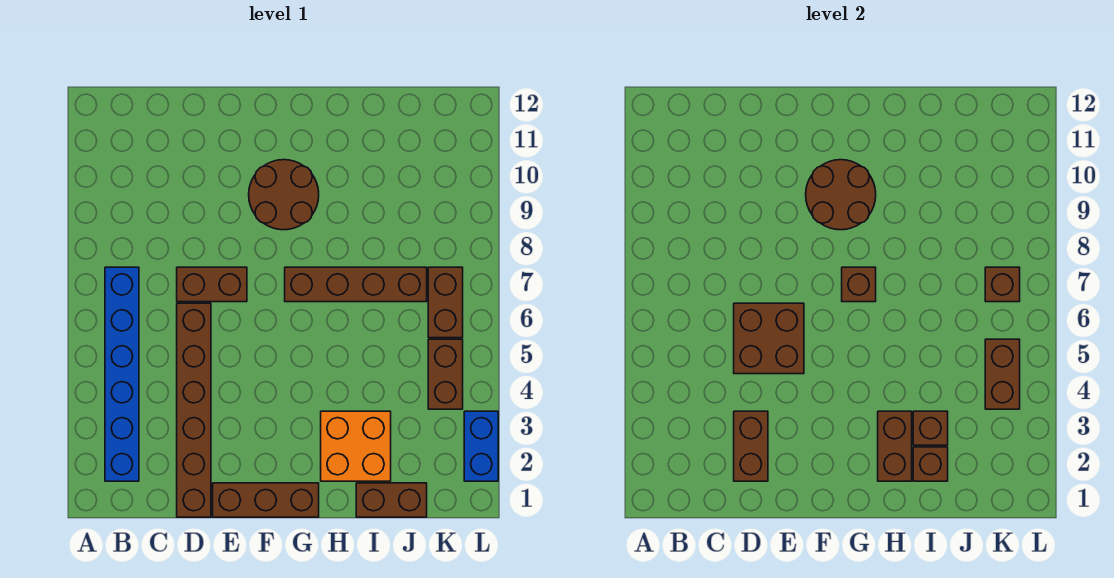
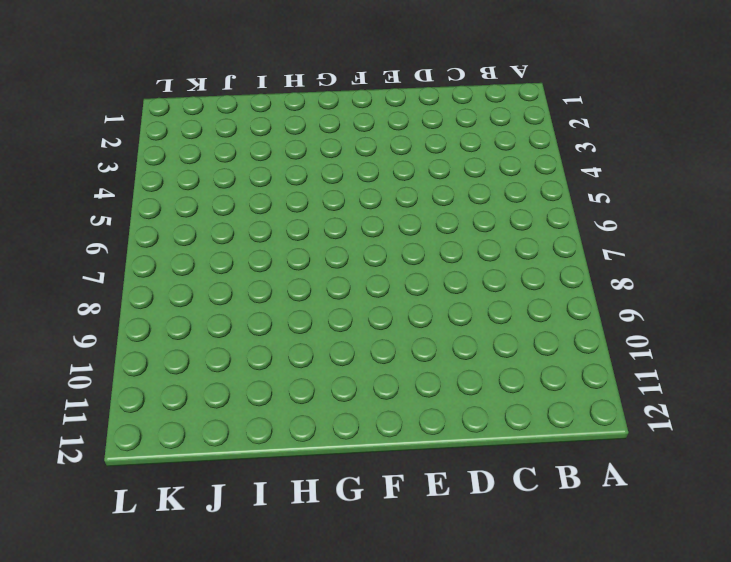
none -> blue 1x6 brick [105,267,139,481]
none -> brown 1x6 brick [177,303,211,517]
none -> brown 1x2 brick [177,267,247,302]

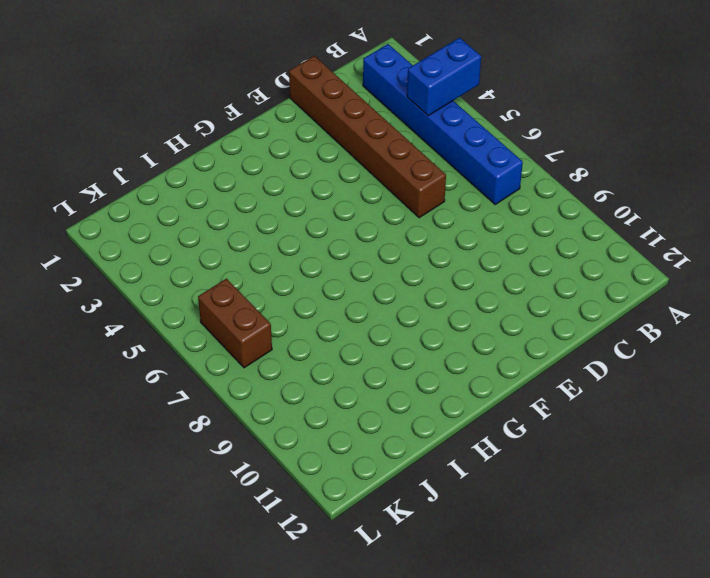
blue 1x2 brick [407,38,481,116] -> blue 1x2 brick turned to [464,411,498,481]
none -> brown 1x2 brick [177,267,247,302]
none -> brown 1x3 brick [213,483,319,517]
none -> brown 2x2 round brick [249,160,319,230]

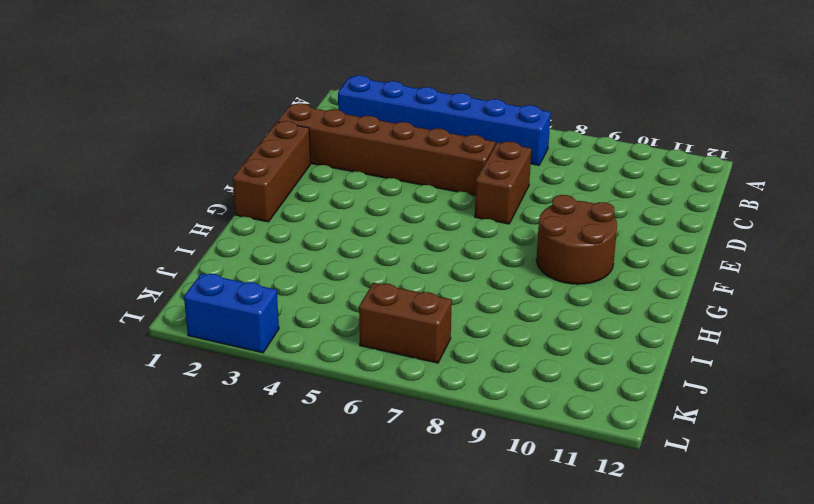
none -> brown 1x4 brick [285,267,427,302]
none -> orange 2x2 brick [321,411,391,481]
none -> brown 1x2 brick [356,483,427,517]

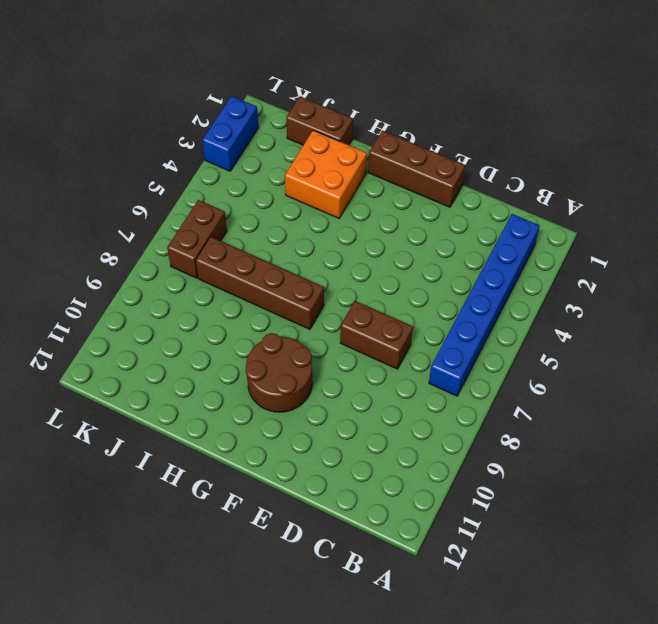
none -> brown 1x6 brick [177,303,211,517]
none -> brown 1x2 brick [428,339,463,409]
none -> brown 1x2 brick [734,411,768,481]

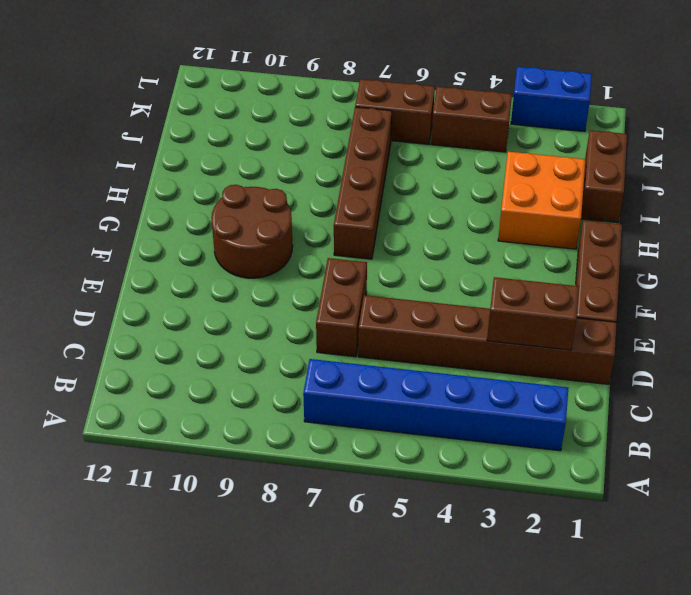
none -> brown 2x2 brick [734,303,804,374]
none -> brown 2x2 round brick [806,160,876,230]
none -> brown 1x1 brick [842,267,876,302]

